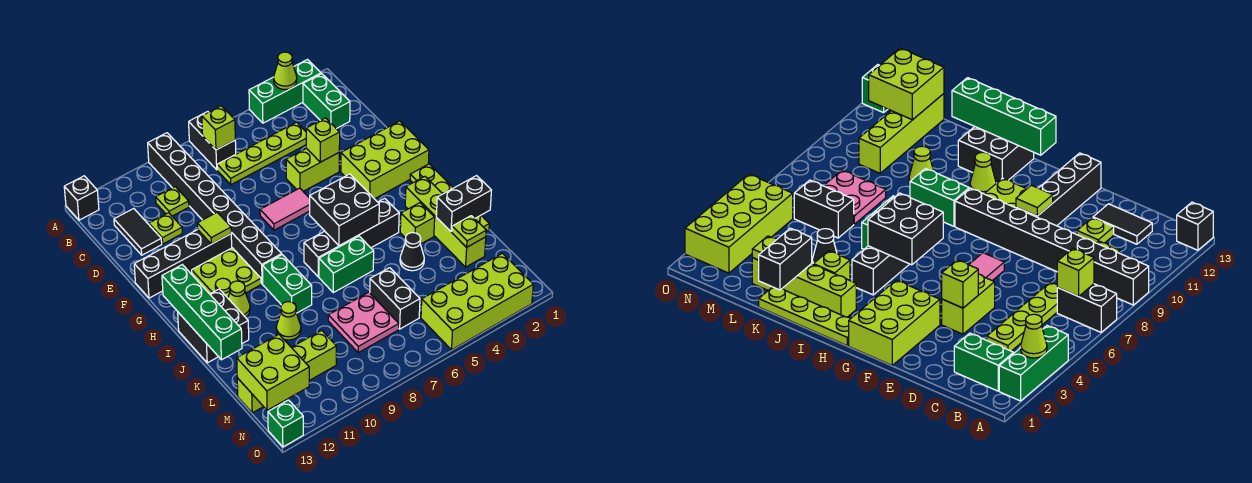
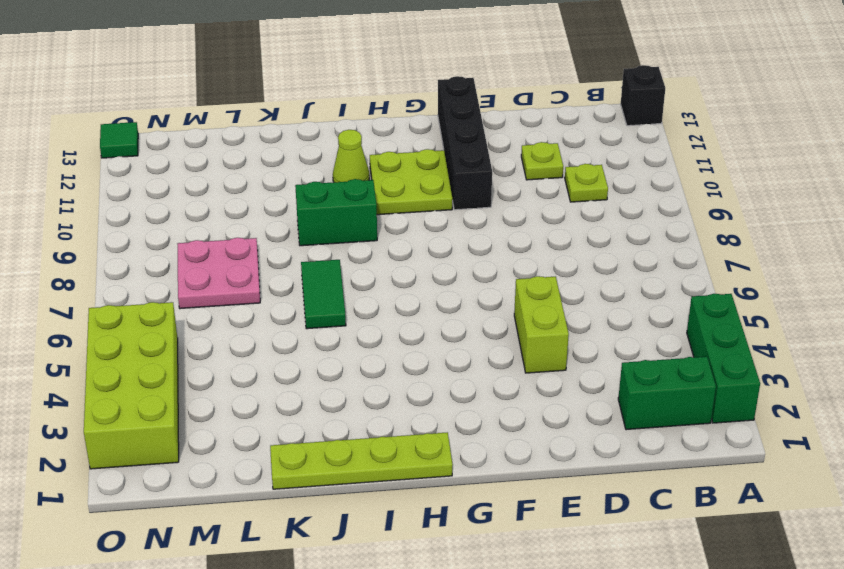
green 1x2 tile [301,260,346,329] -> green 1x2 brick [319,236,374,293]
green 1x1 tile [100,122,138,158] -> green 1x1 brick [268,400,303,447]
none -> black 1x2 brick [189,112,236,170]
none -> black 1x8 brick [148,133,282,284]
none -> lime 1x4 plate [217,122,306,185]
none -> black 1x2 tile [114,209,162,255]

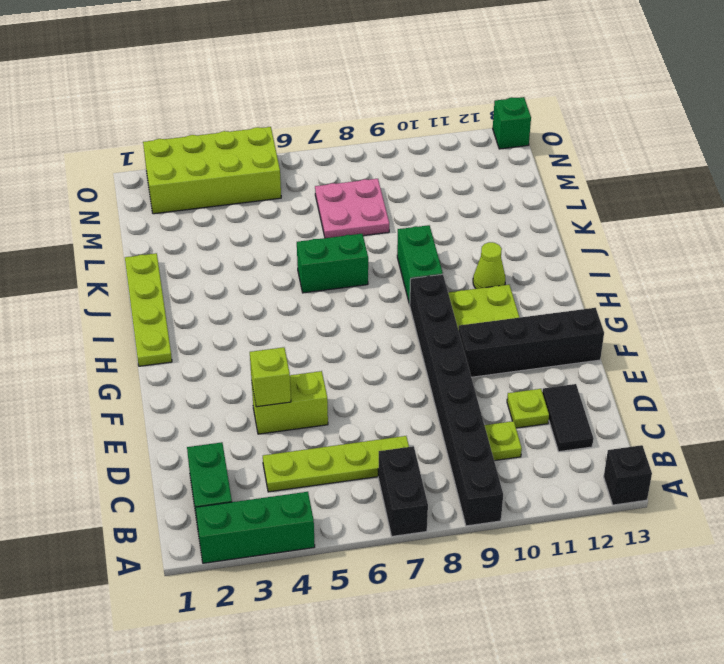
none -> lime 2x3 brick [341,121,429,199]
none -> pink 1x2 tile [260,188,310,230]
none -> lime 1x4 brick [405,177,486,267]
none -> black 1x4 brick [304,198,399,277]

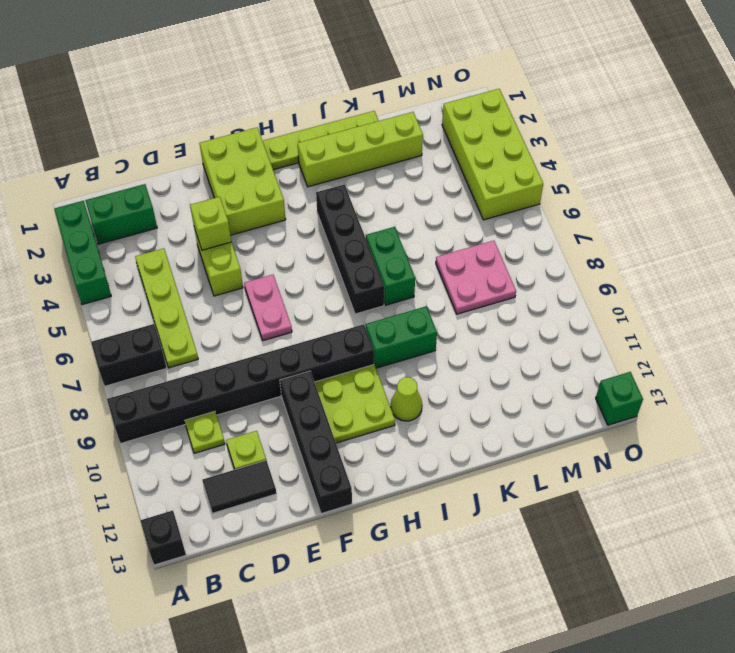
pink 1x2 plate [244,275,292,341] -> pink 1x2 tile [260,188,310,230]
none -> black 2x2 brick [178,289,249,363]
none -> lime 1x1 brick [400,203,435,244]
none -> black 1x1 cone [400,233,424,271]
none -> lime 1x1 cone [276,302,301,340]

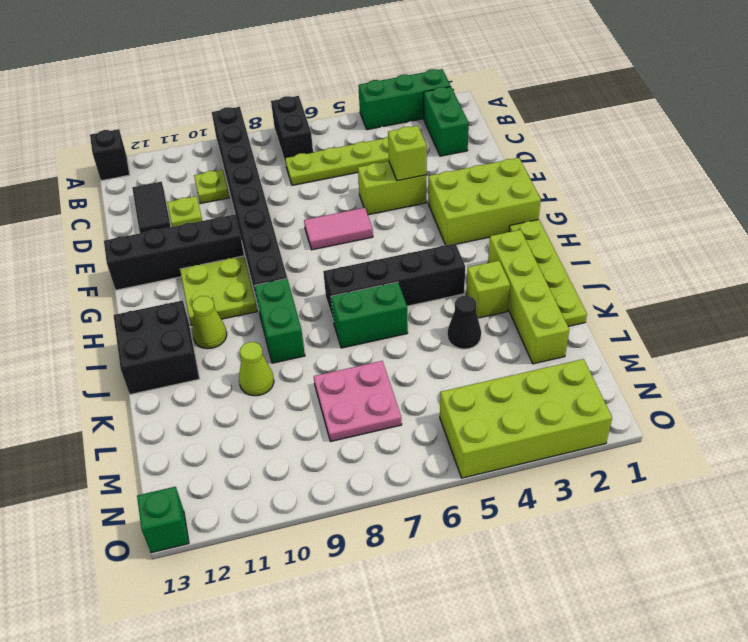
none -> black 1x2 brick [370,268,420,329]
none -> lime 1x4 brick [237,330,336,413]
none -> lime 1x1 cone [274,52,297,90]
none -> lime 1x1 brick [202,106,235,150]

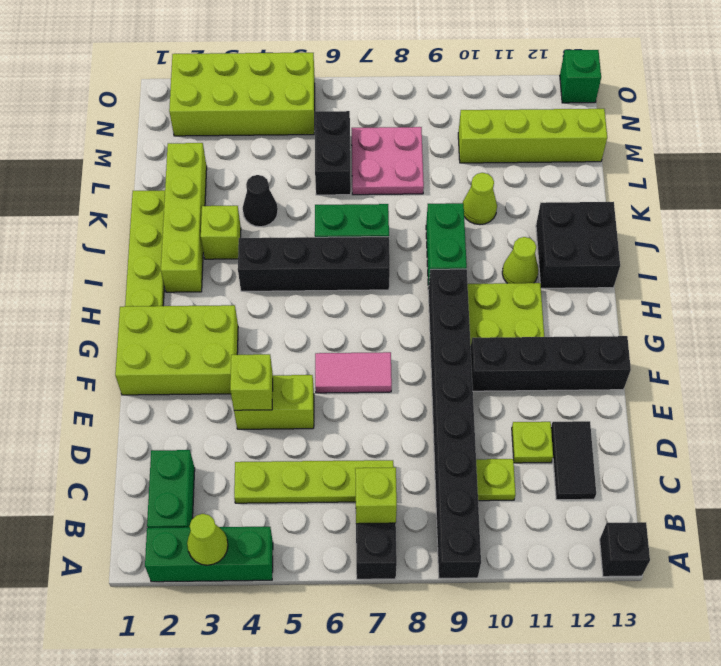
none -> lime 1x1 tile [197,212,231,244]
none -> black 2x2 brick [310,174,379,246]
none -> green 1x4 brick [162,265,242,360]
none -> black 1x2 brick [436,176,491,232]

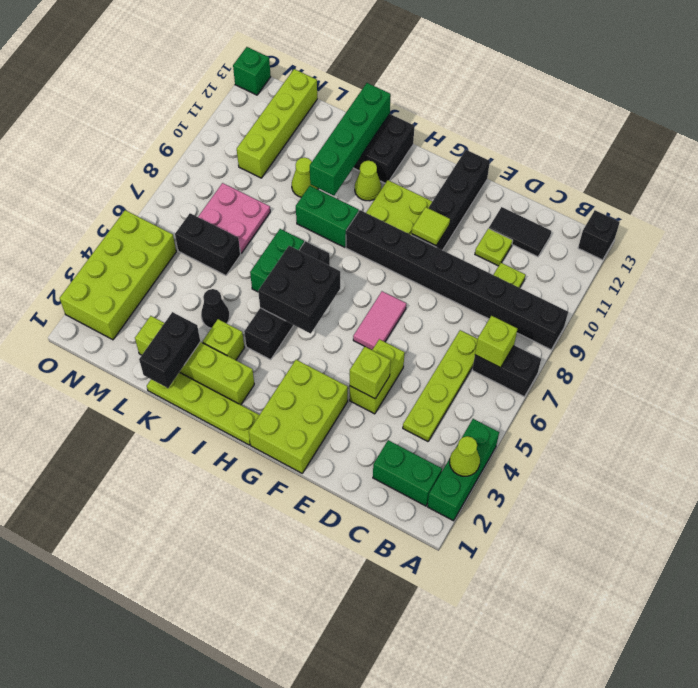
green 1x4 brick [310,83,391,196] -> green 1x4 brick turned to [162,265,242,360]
none -> lime 1x1 plate [452,216,486,247]
none -> lime 2x2 brick [237,335,309,410]

